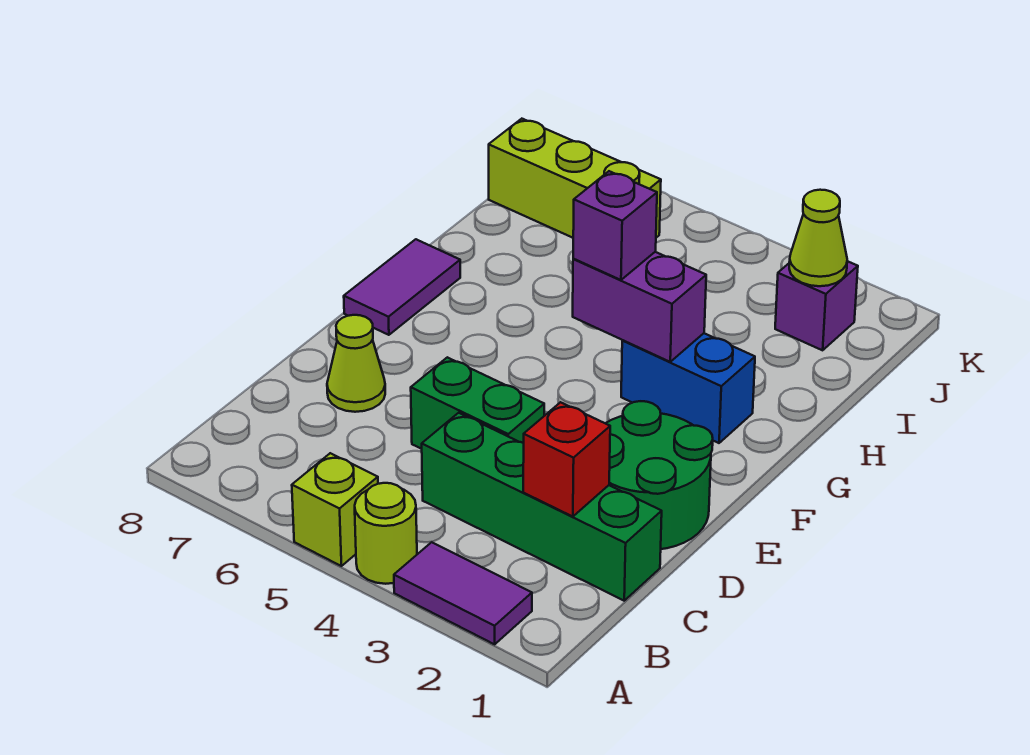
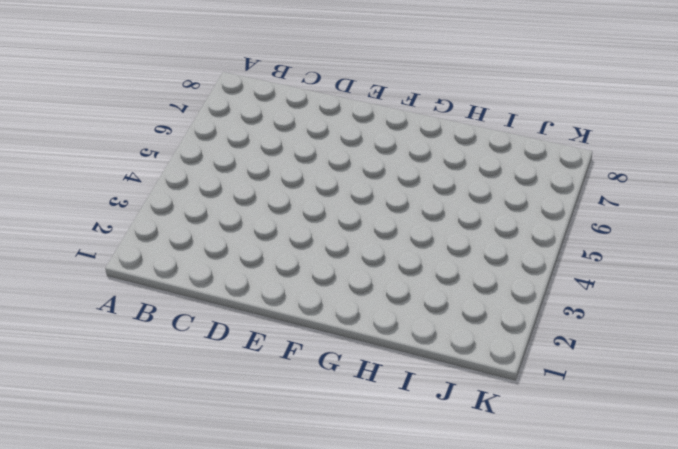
none -> purple 1x2 tile [394,542,532,644]
none -> lime 1x1 round brick [355,483,417,584]
none -> lime 1x1 brick [292,453,378,566]

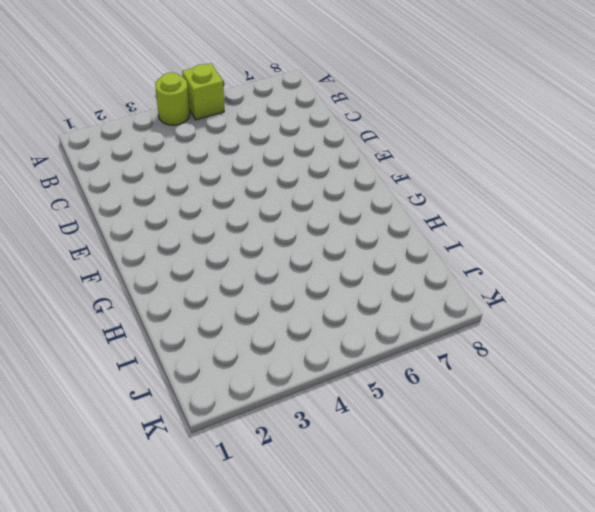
none -> purple 1x2 tile [394,542,532,644]
none -> green 1x4 brick [422,413,662,601]
none -> green 2x2 round brick [605,401,713,549]

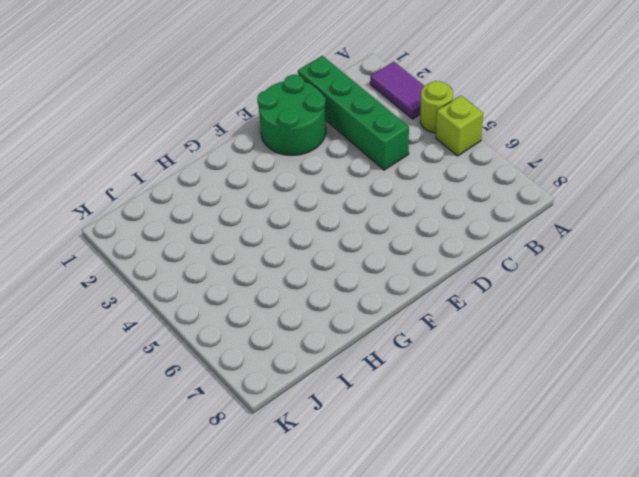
none -> green 1x2 brick [411,357,544,449]
none -> lime 1x1 cone [327,315,385,412]
none -> purple 1x2 tile [344,239,460,335]

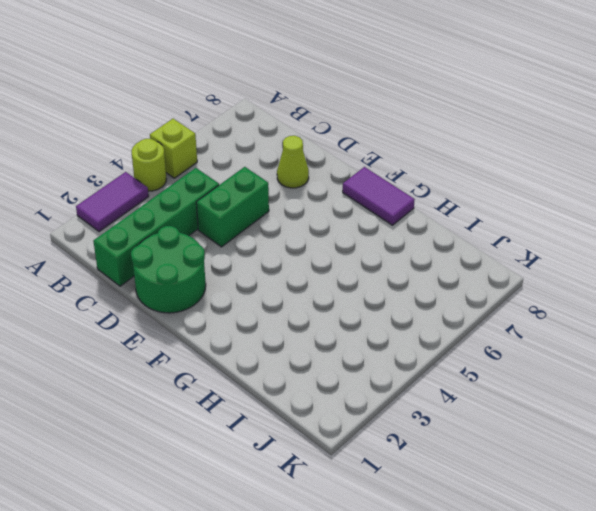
none -> blue 1x2 brick [621,333,755,443]
none -> purple 1x1 brick [775,261,858,350]
none -> lime 1x3 brick [489,119,661,238]

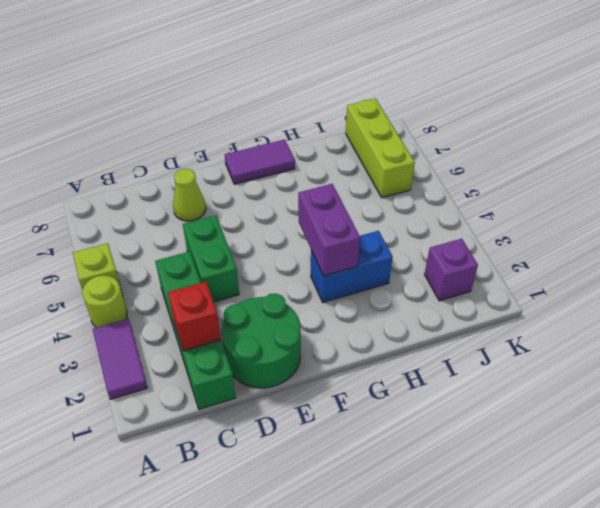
blue 1x2 brick [311,231,393,302] -> blue 1x2 brick turned to [621,333,755,443]
none -> lime 1x1 cone [789,190,847,286]
none -> purple 1x1 brick [573,171,657,280]

